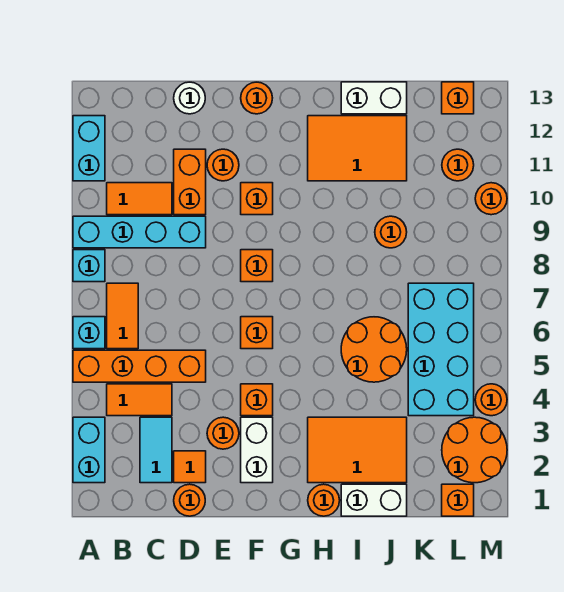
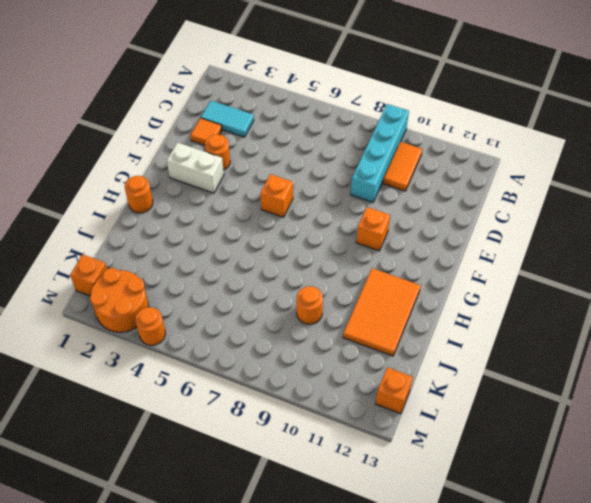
none -> cyan 1x2 brick [73,417,105,483]
none -> orange 1x4 brick [73,350,206,382]
none -> cyan 1x1 brick [73,317,105,349]
none -> cyan 1x1 brick [73,250,105,282]

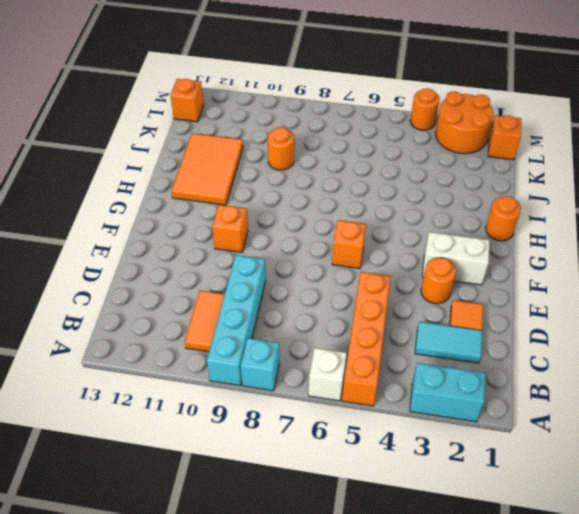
white 1x1 brick [309,348,346,401] -> cyan 1x1 brick [73,317,105,349]
none -> cyan 1x2 brick [73,116,105,181]
none -> orange 1x2 tile [107,384,172,416]
none -> orange 1x2 tile [107,283,138,349]
none -> orange 1x1 round brick [174,484,205,516]

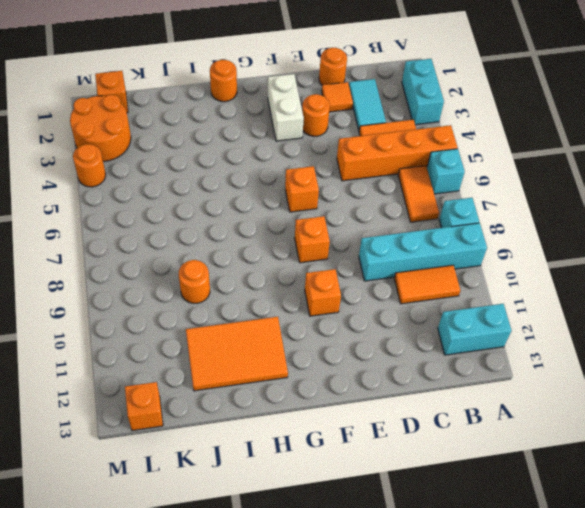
cyan 1x2 brick [438,304,511,355] -> cyan 1x2 brick turned to [73,116,105,181]
none -> orange 1x2 brick [174,149,206,215]
none -> white 1x1 round brick [174,82,205,114]
none -> orange 1x1 round brick [207,149,239,181]
none -> orange 1x1 brick [241,384,273,416]

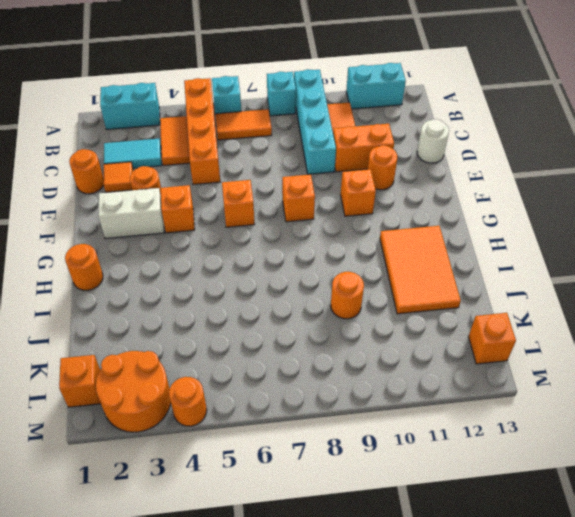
none -> orange 1x1 round brick [241,82,272,114]
none -> orange 2x3 tile [308,417,407,483]
none -> white 1x2 brick [341,484,407,516]
none -> orange 2x2 round brick [341,317,407,382]

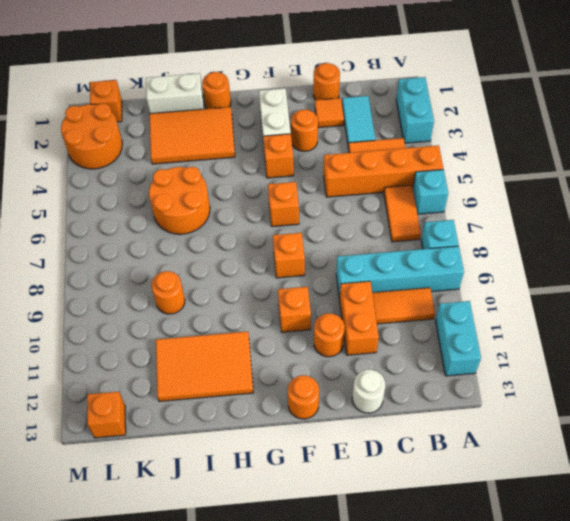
none -> white 1x2 brick [341,82,407,114]
none -> cyan 2x4 brick [408,283,474,416]
none -> orange 1x1 round brick [442,149,474,181]
none -> orange 1x1 round brick [475,384,507,416]

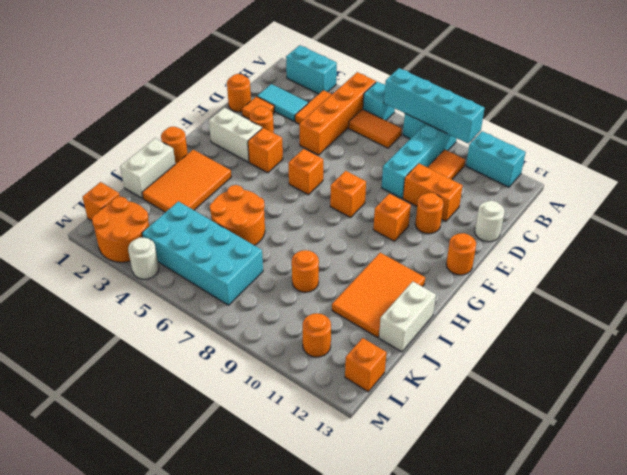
cyan 1x4 brick [384,68,484,143] -> none
white 1x1 round brick [128,237,159,279] -> orange 1x1 round brick [475,384,507,416]
none -> orange 1x1 round brick [475,183,507,215]

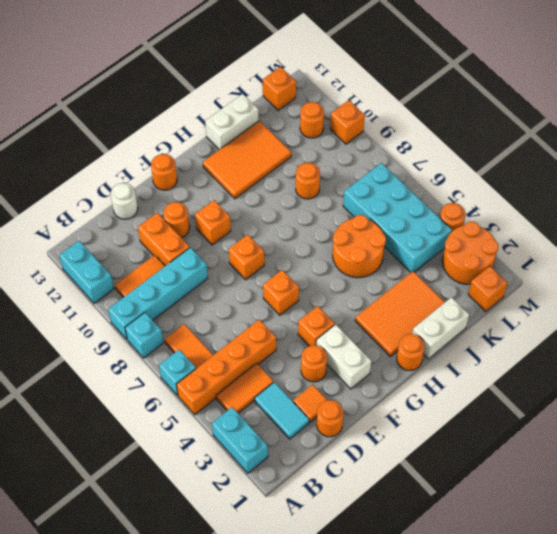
orange 1x1 brick [330,100,365,144] -> orange 1x1 round brick [475,183,507,215]

